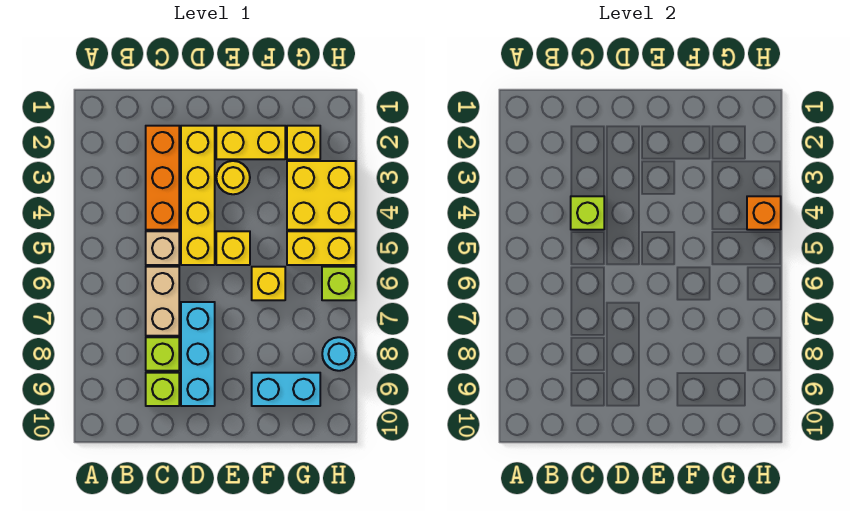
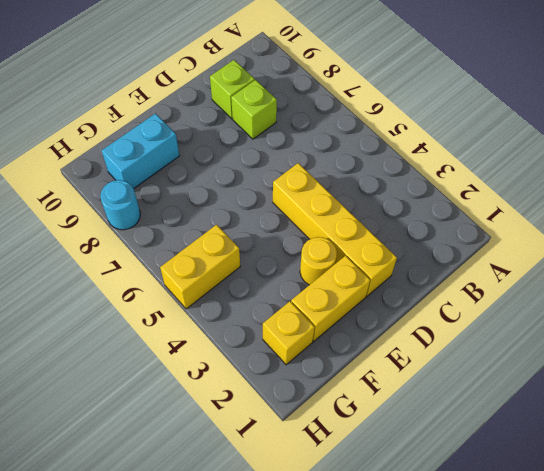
none -> orange 1x3 brick [146,126,179,230]
none -> tan 1x1 brick [146,231,179,265]
none -> tan 1x2 brick [146,267,179,336]

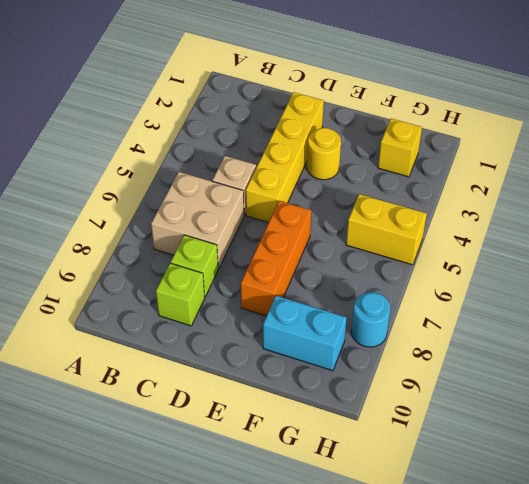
tan 2x2 brick [151,172,244,269] -> tan 1x2 brick [146,267,179,336]
orange 1x3 brick [241,201,311,316] -> orange 1x3 brick moved to [146,126,179,230]
none -> cyan 1x3 brick [181,302,215,406]
none -> yellow 1x2 brick [216,126,285,159]
none -> yellow 1x1 brick [216,231,250,265]

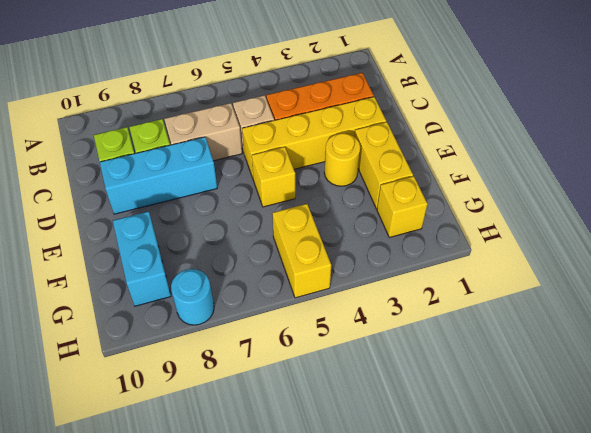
none -> yellow 1x1 brick [252,267,285,300]
none -> yellow 2x2 brick [287,161,356,230]
none -> lime 1x1 brick [322,267,356,300]

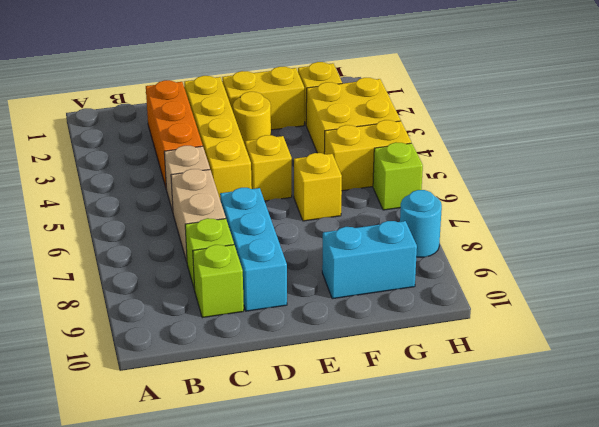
none -> lime 1x1 brick [571,196,604,230]
none -> orange 1x1 brick [747,196,781,230]

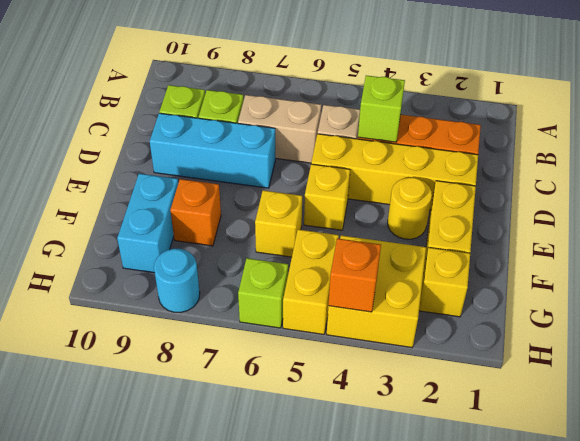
orange 1x1 brick [170,179,221,246] -> none

